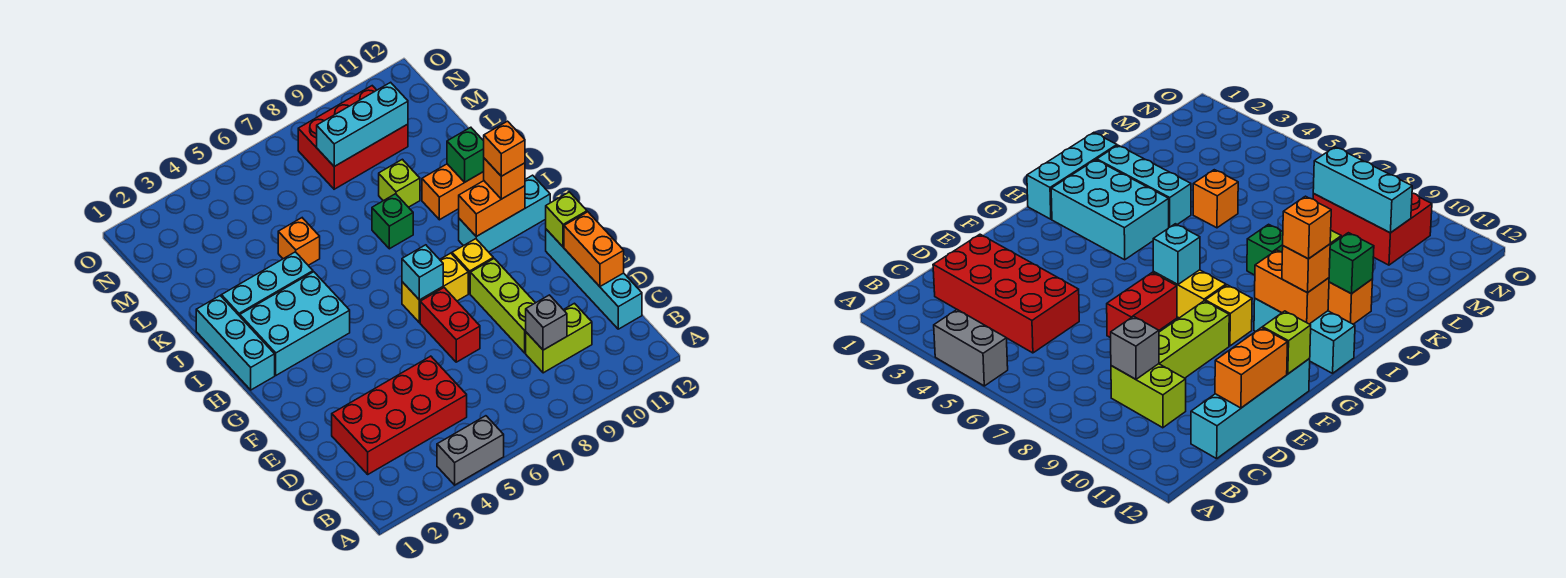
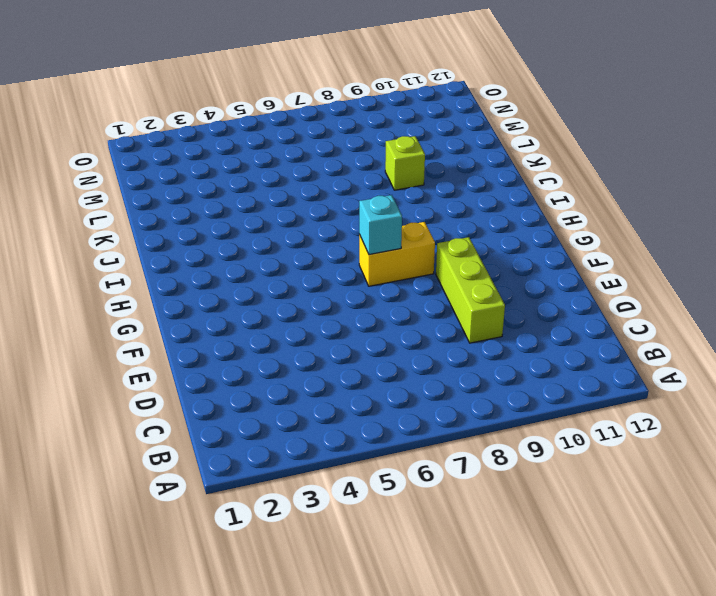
none -> grey 1x2 brick [437,416,504,485]
none -> red 2x4 brick [332,356,467,474]
none -> lime 1x2 brick [526,303,592,373]

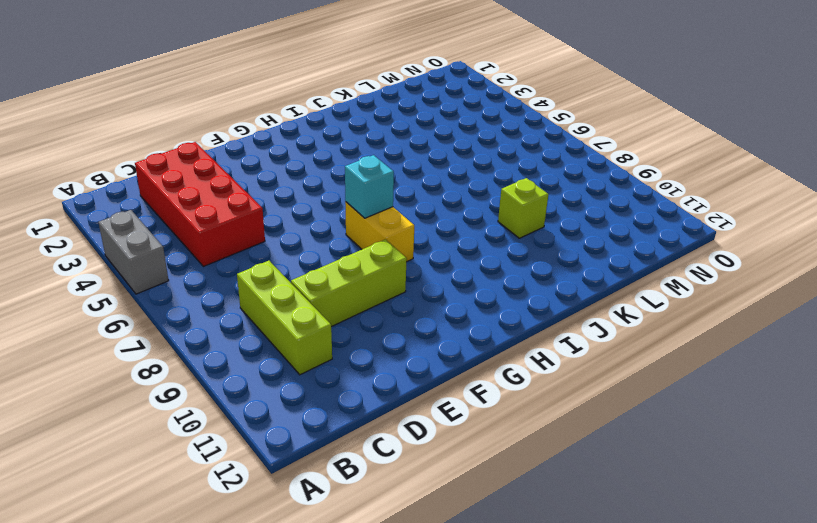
lime 1x3 brick [237,261,332,375] -> lime 1x2 brick [526,303,592,373]
none -> cyan 1x4 brick [546,229,642,329]
none -> red 1x2 brick [420,288,480,362]
none -> yellow 1x1 brick [452,239,493,293]

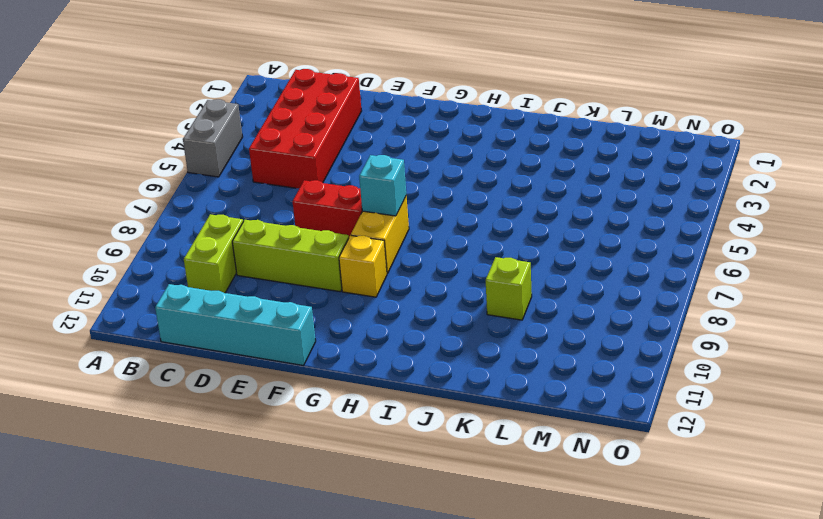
none -> cyan 1x3 brick [196,296,275,390]
none -> cyan 2x3 brick [240,272,350,375]
none -> cyan 1x3 brick [459,175,550,252]

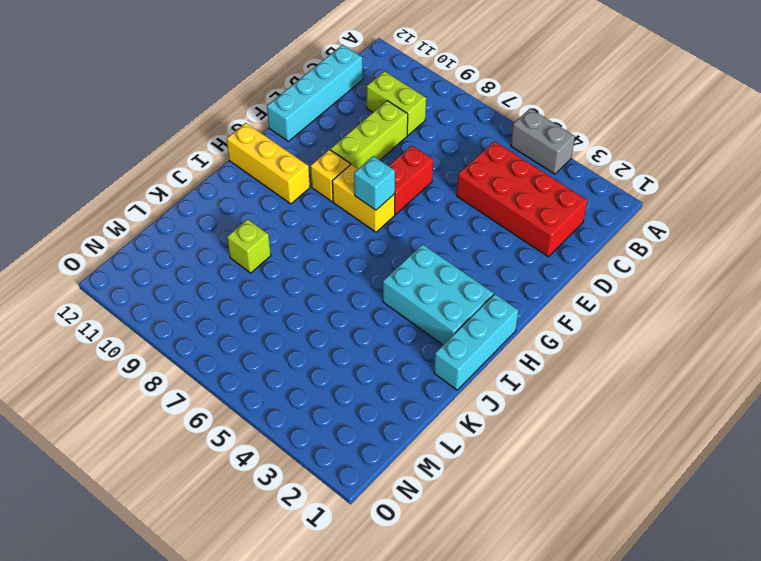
yellow 1x3 brick [227,123,310,204] -> cyan 1x3 brick [459,175,550,252]
none -> cyan 1x3 brick [221,252,313,316]
none -> green 1x1 brick [372,194,413,249]
none -> orange 1x2 brick [422,164,484,220]

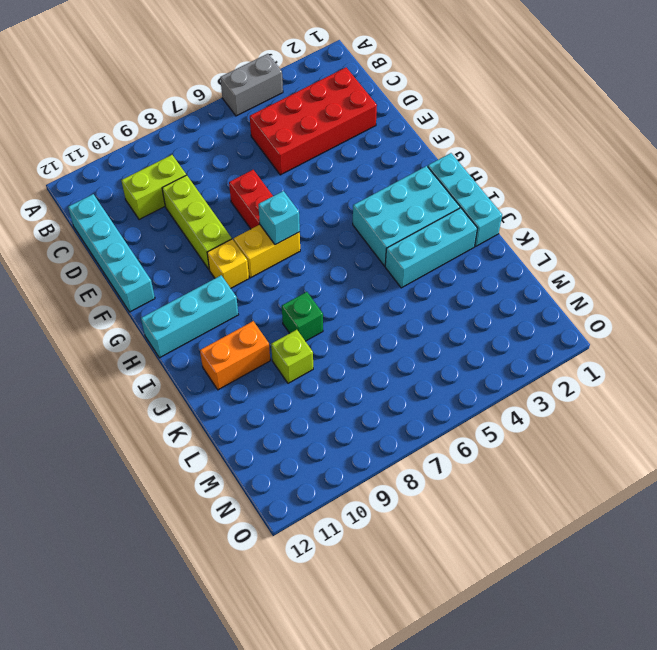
none -> orange 1x1 brick [278,218,320,265]
none -> red 2x3 brick [298,86,408,189]
none -> grey 1x1 brick [526,295,567,350]

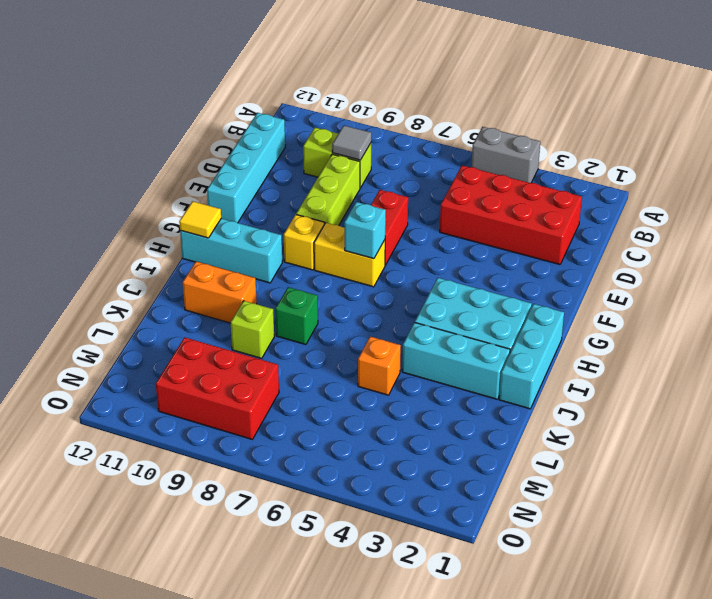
grey 1x1 tile [332,126,371,160] -> grey 1x1 brick [526,295,567,350]
yellow 1x1 tile [179,201,221,238] -> none
none -> orange 1x2 brick [564,212,624,286]
none -> lime 1x1 brick [546,192,587,247]
none -> orange 1x2 brick [459,181,525,236]

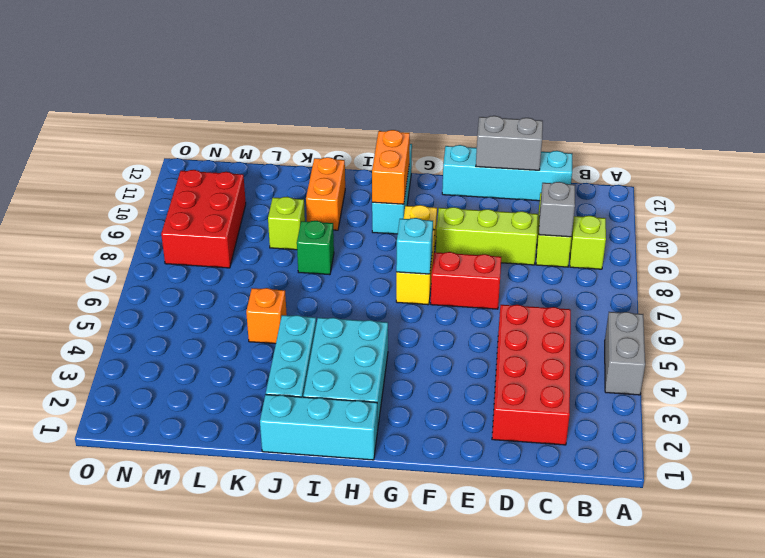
lime 1x1 brick [570,216,606,269] -> lime 1x1 brick moved to [546,192,587,247]
grey 1x2 brick [476,116,543,170] -> orange 1x2 brick [564,212,624,286]
none -> green 1x1 brick [447,127,484,182]
none -> cyan 1x3 brick [317,82,408,167]
none -> orange 1x1 brick [484,158,525,199]

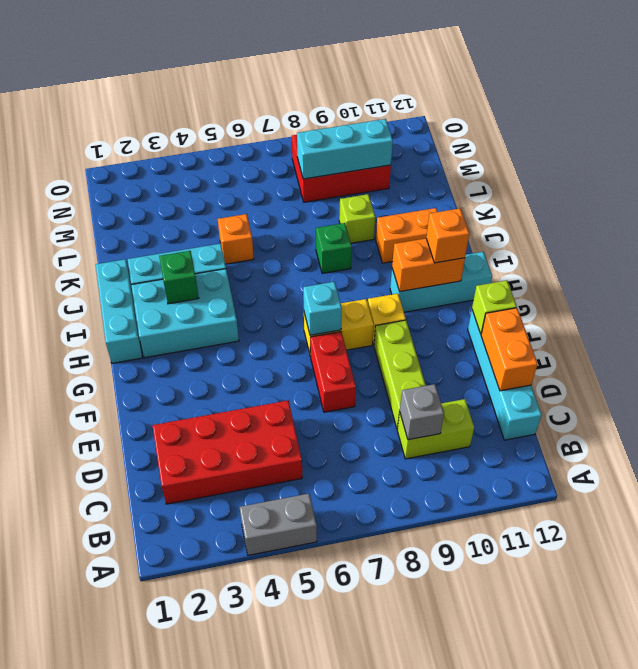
green 1x1 brick [159,251,199,304] -> green 1x1 brick moved to [447,127,484,182]
none -> orange 1x1 brick [484,121,525,176]

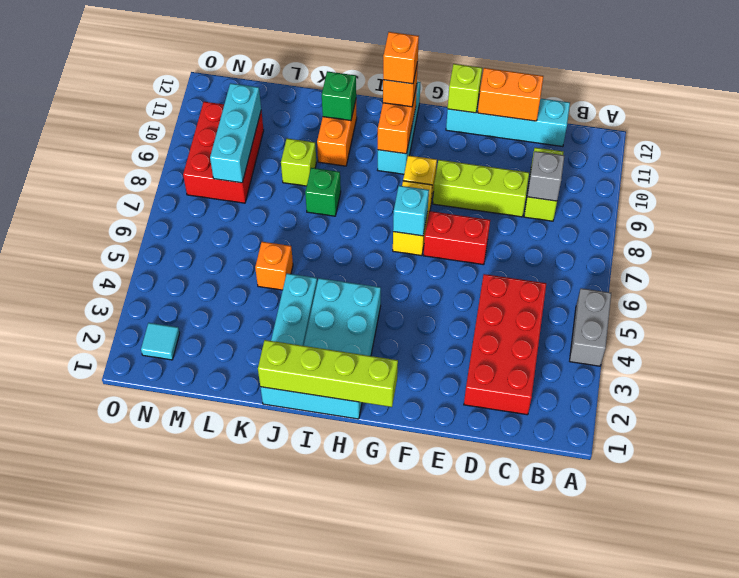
lime 1x4 brick [258,340,398,407] -> none
cyan 1x1 tile [141,323,180,360] -> none

